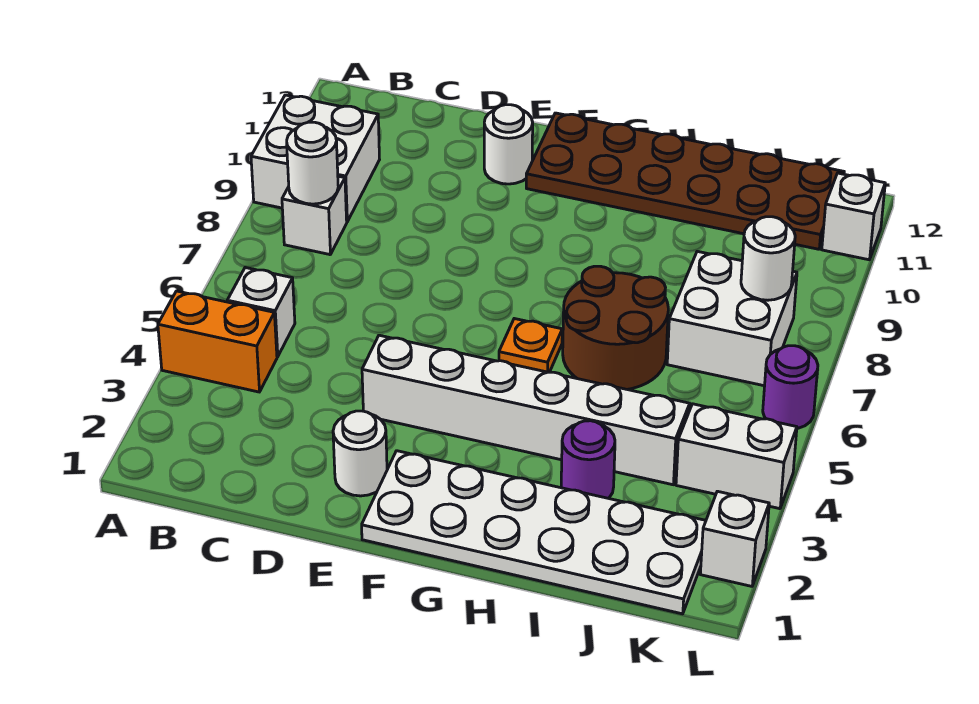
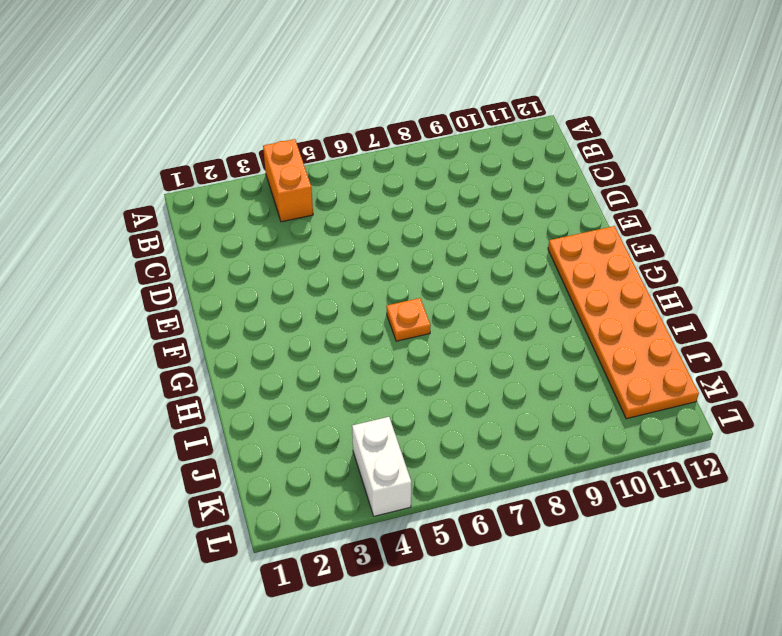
orange 2x6 plate [548,226,699,419] -> brown 2x6 plate [526,113,844,249]
none -> white 2x2 brick [251,95,380,222]
none -> white 1x1 brick [227,268,295,357]
none -> white 1x1 brick [282,176,347,255]

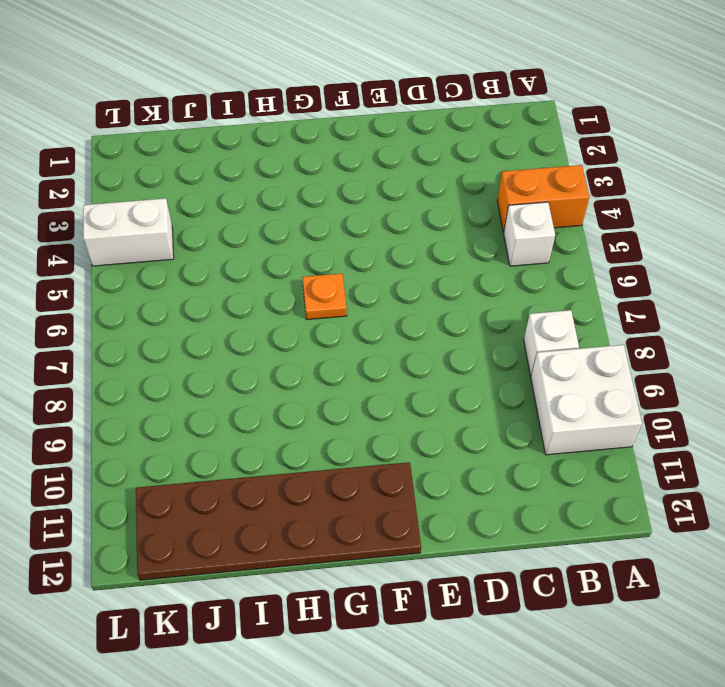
none -> white 1x1 round brick [333,411,387,496]
none -> white 1x6 brick [362,335,690,485]
none -> white 1x1 round brick [484,105,533,184]

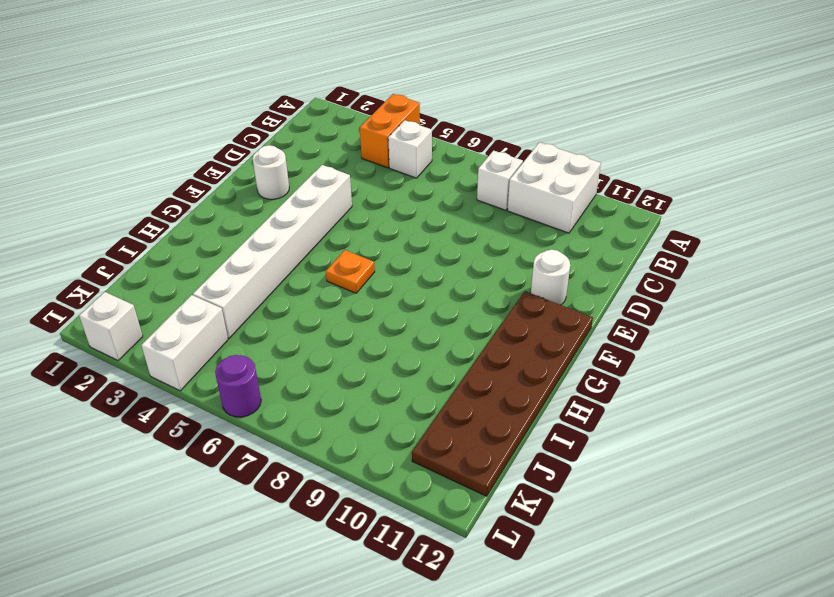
none -> white 2x6 plate [362,451,706,614]
none -> brown 2x2 round brick [563,266,668,389]
none -> purple 1x1 round brick [561,421,615,498]

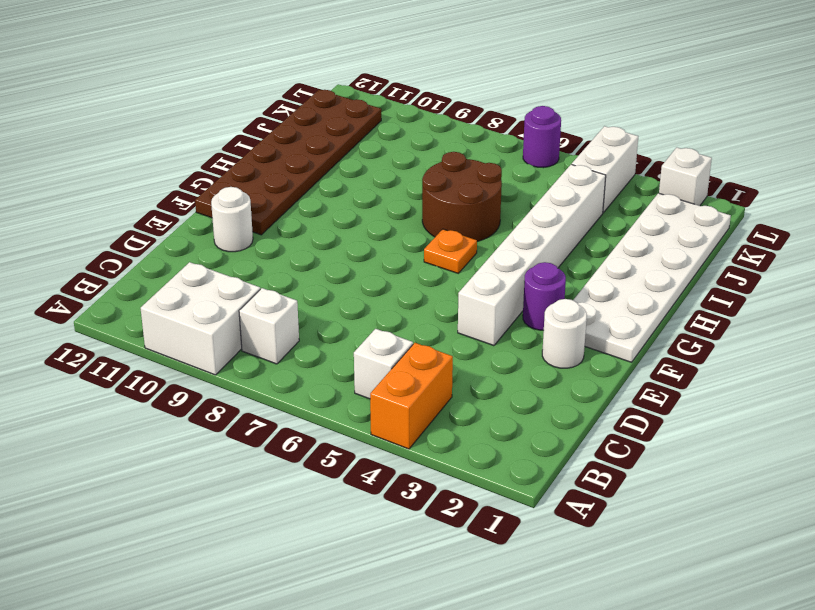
purple 1x1 round brick [523,262,566,330] -> purple 1x1 round brick moved to [561,421,615,498]
none -> white 2x2 brick [667,251,797,386]
none -> white 1x1 brick [822,173,885,260]
none -> white 1x1 round brick [287,122,338,204]

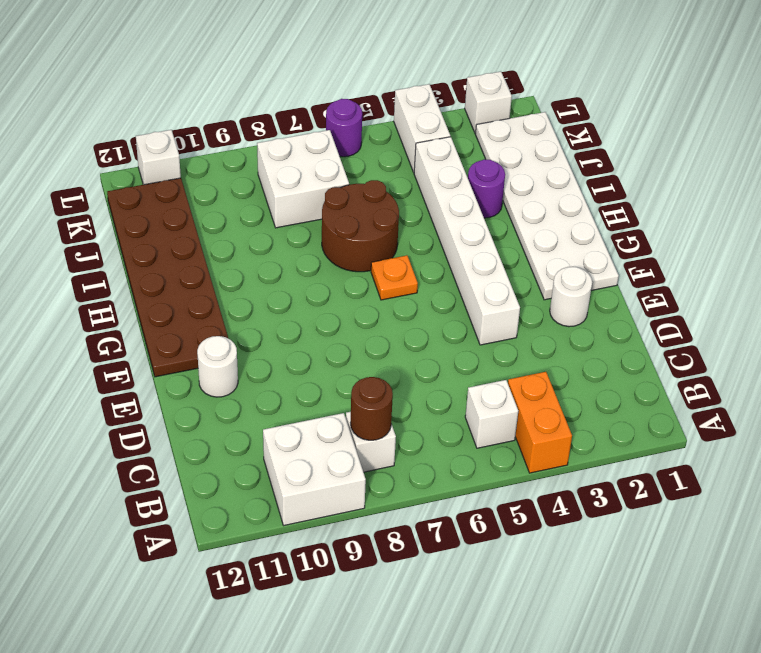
brown 1x1 round brick [351,377,393,440] -> white 1x1 round brick [287,122,338,204]
none -> white 1x1 round brick [741,217,795,300]

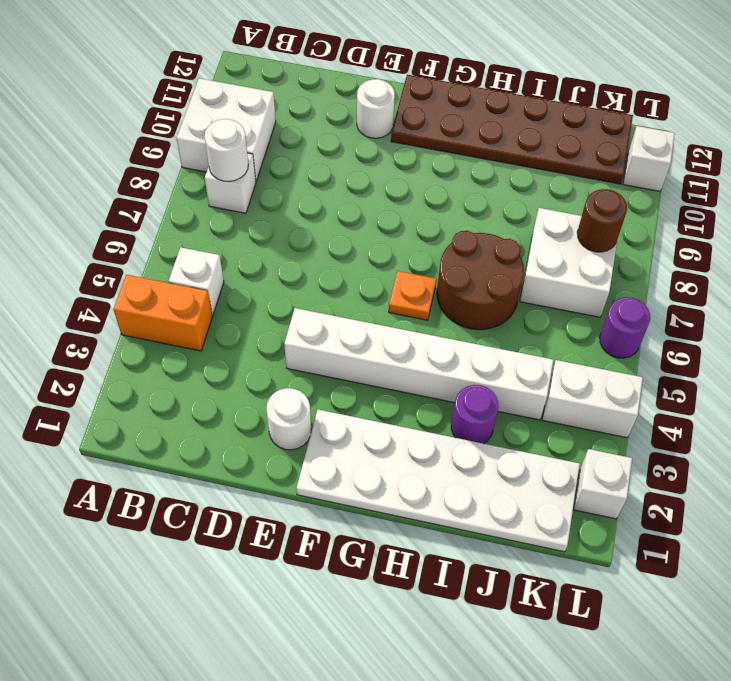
brown 1x1 round brick [577,189,627,252] -> white 1x1 round brick [741,217,795,300]

